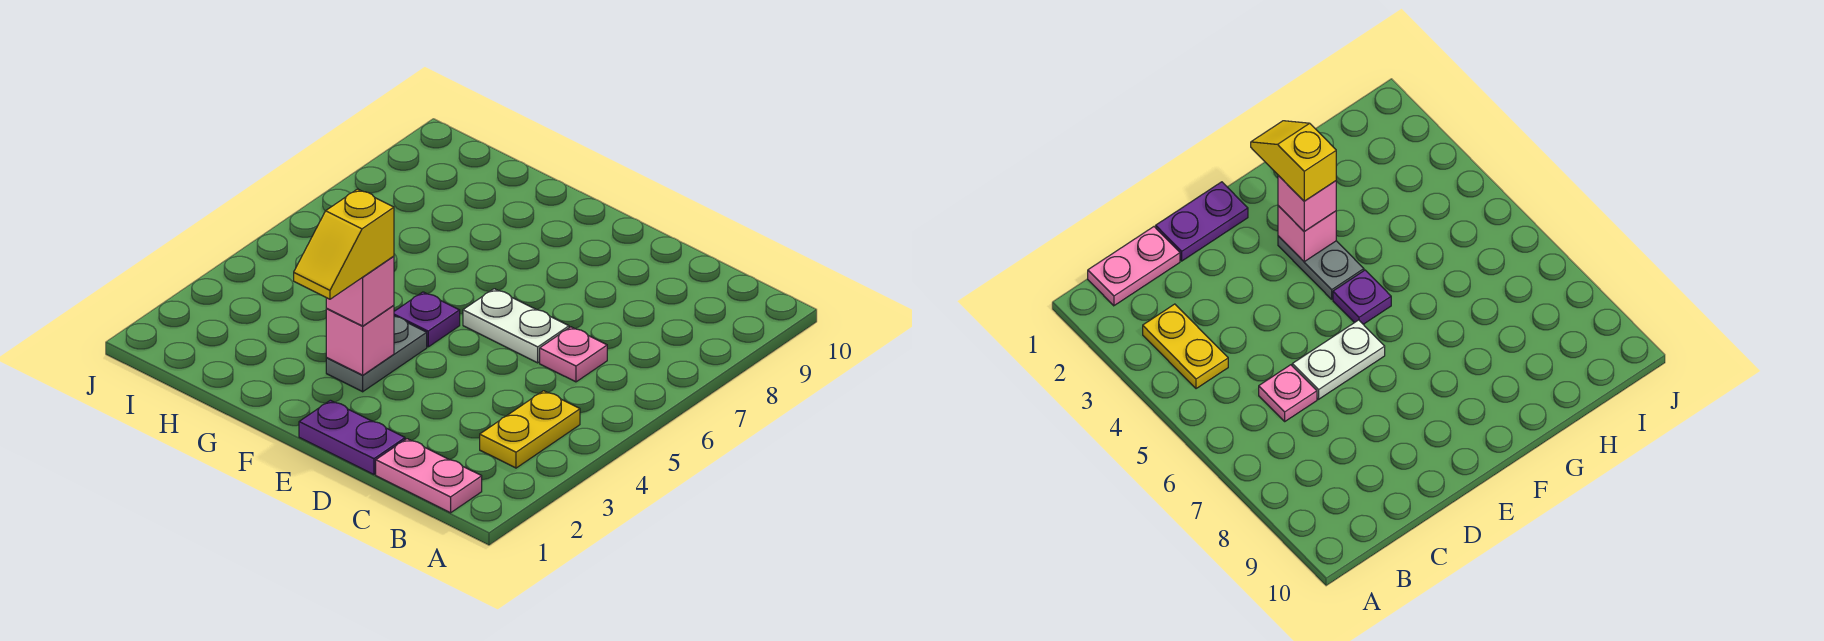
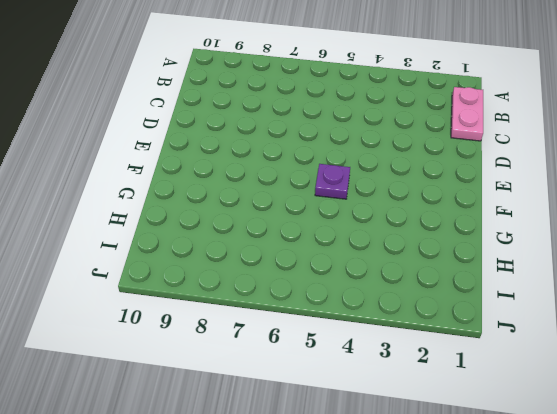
none -> yellow 1x2 plate [480,391,580,468]
none -> pink 1x1 plate [540,327,607,382]

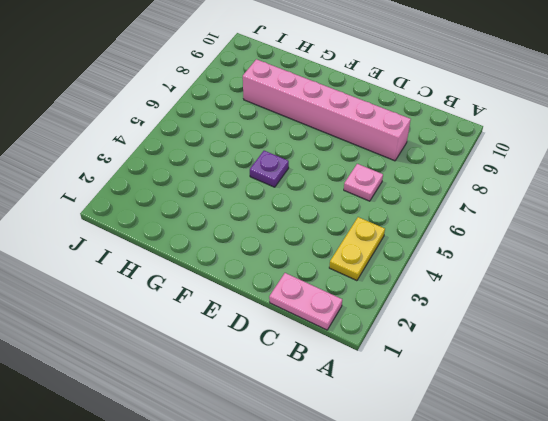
pink 1x6 brick [243,59,411,161] -> none
none -> purple 1x2 plate [299,400,405,475]
none -> white 1x2 plate [463,289,569,363]

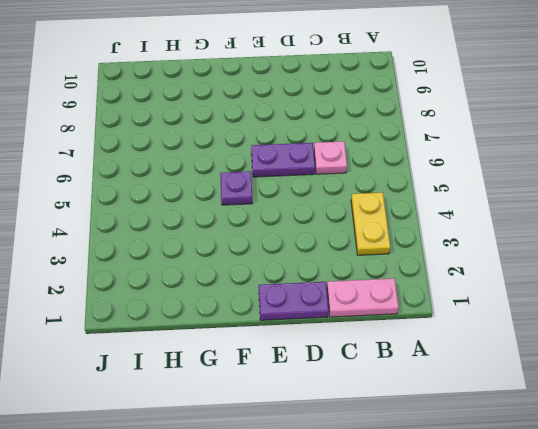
purple 1x2 plate [251,143,315,177] -> white 1x2 plate [463,289,569,363]
none -> grey 1x2 plate [326,316,427,392]
none -> pink 1x1 brick [326,305,394,375]

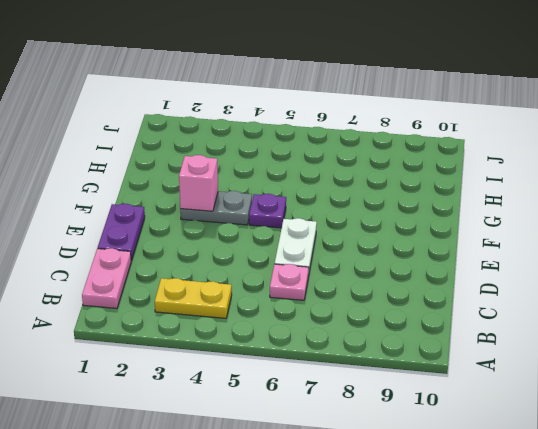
none -> pink 1x1 brick [326,256,394,326]
none -> yellow 1x2 slope [294,189,394,299]

